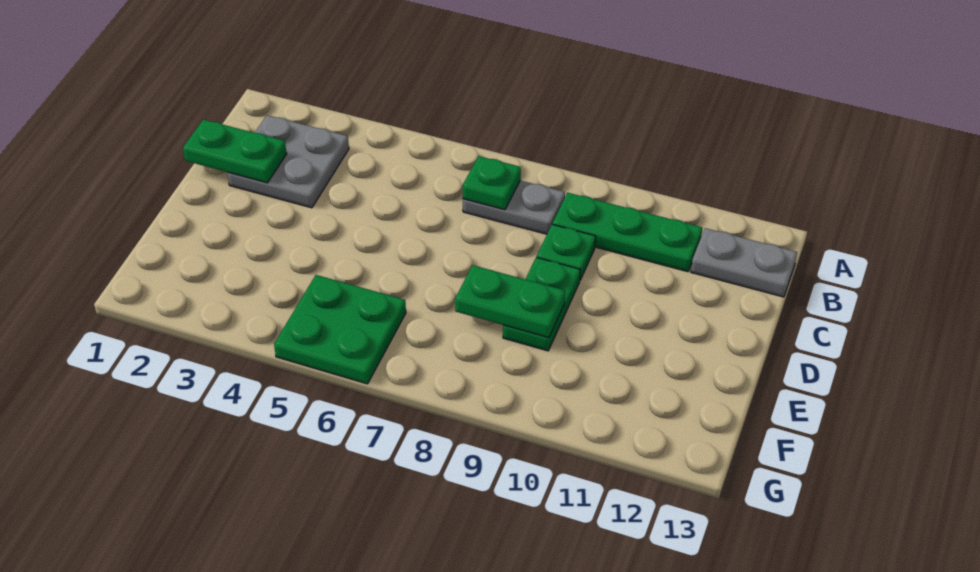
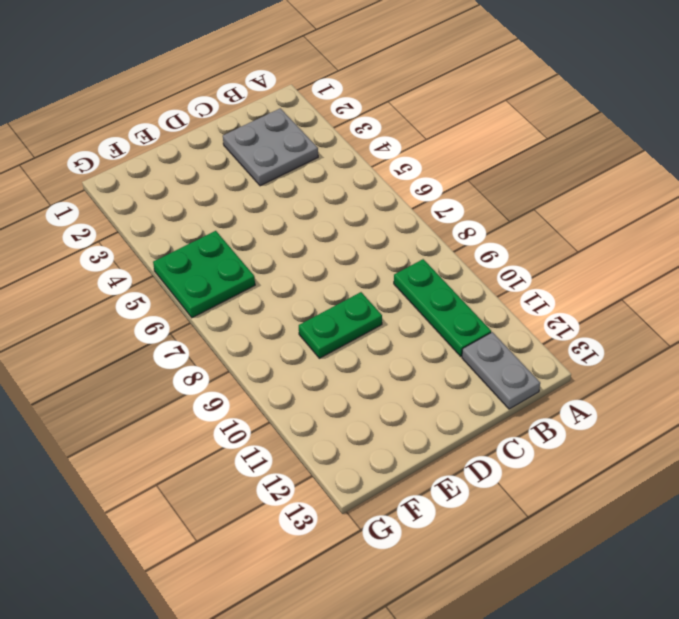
none -> grey 1x2 plate [463,180,565,234]
none -> green 1x1 plate [537,224,596,280]

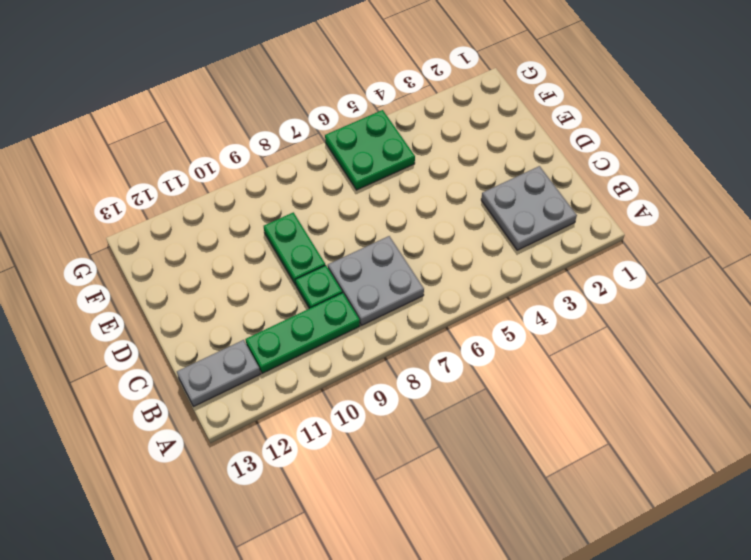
grey 2x2 plate [328,236,424,325] -> grey 1x2 plate [463,180,565,234]
none -> green 1x1 plate [462,156,521,210]
none -> green 1x2 plate [183,120,287,183]

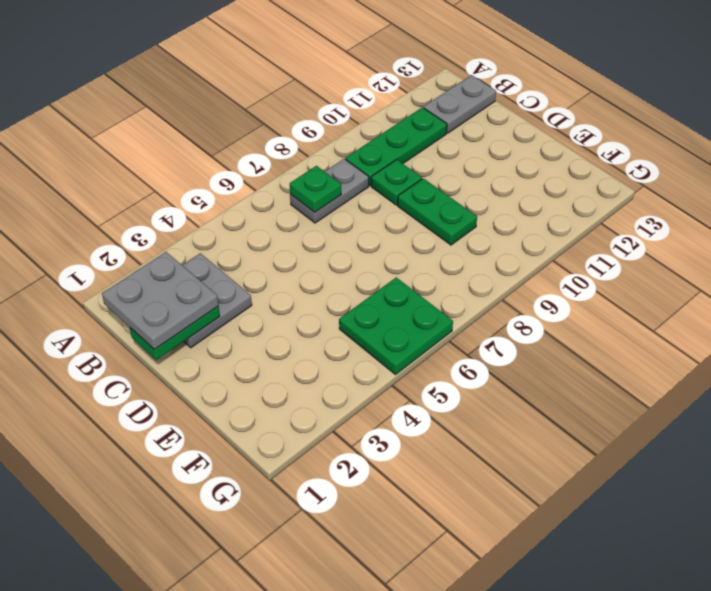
grey 2x2 plate [102,252,218,350] -> none
none -> green 1x2 plate [455,265,565,338]

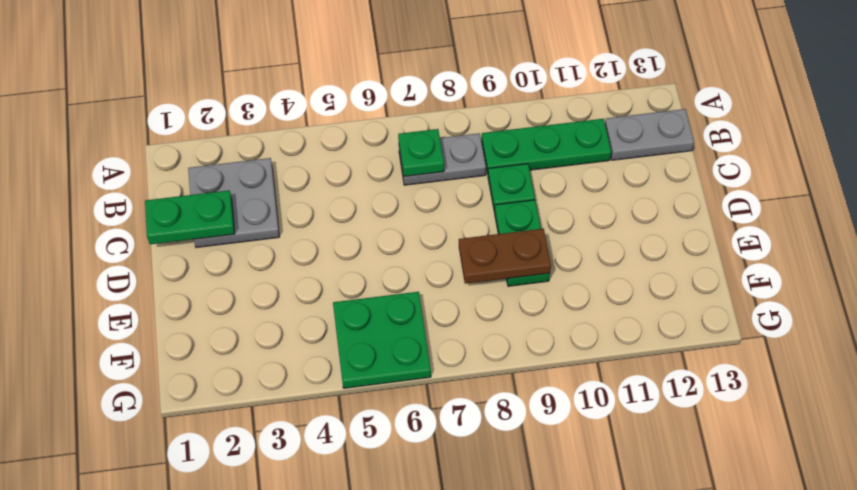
brown 1x2 plate [459,229,551,284] -> green 1x2 plate [455,265,565,338]

